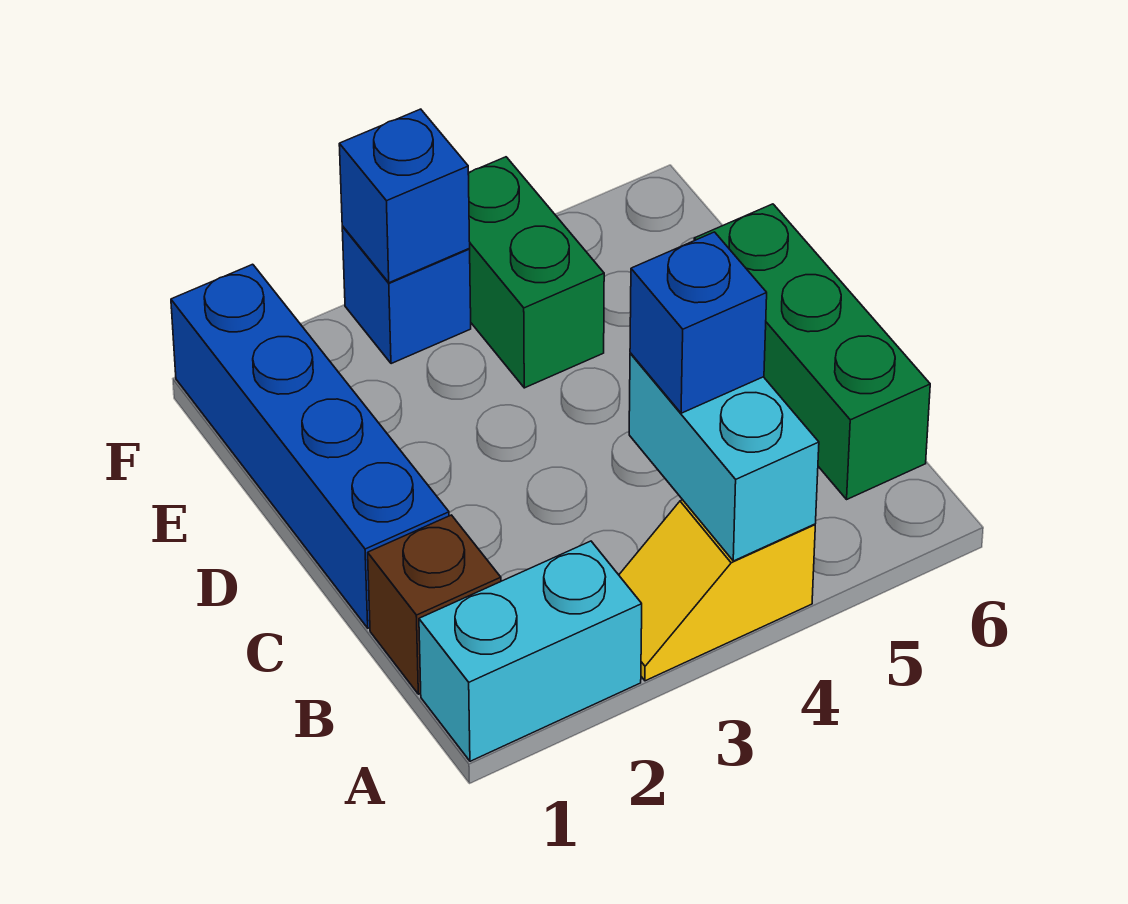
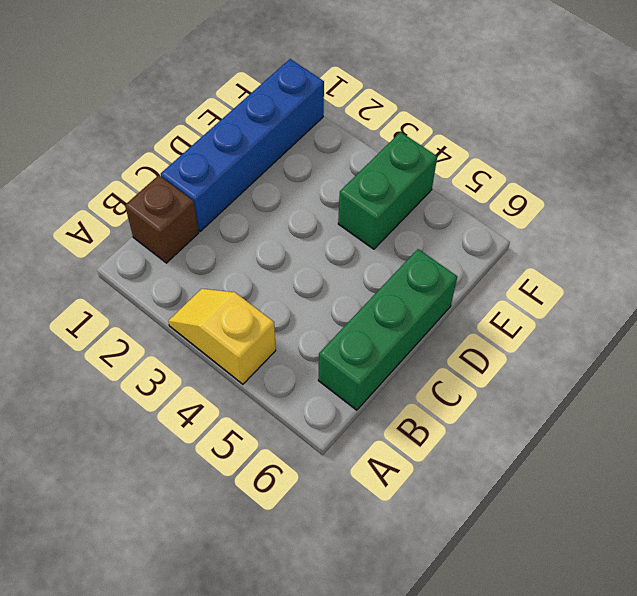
none -> cyan 1x2 brick [419,541,642,761]
none -> blue 1x1 brick [342,227,471,364]

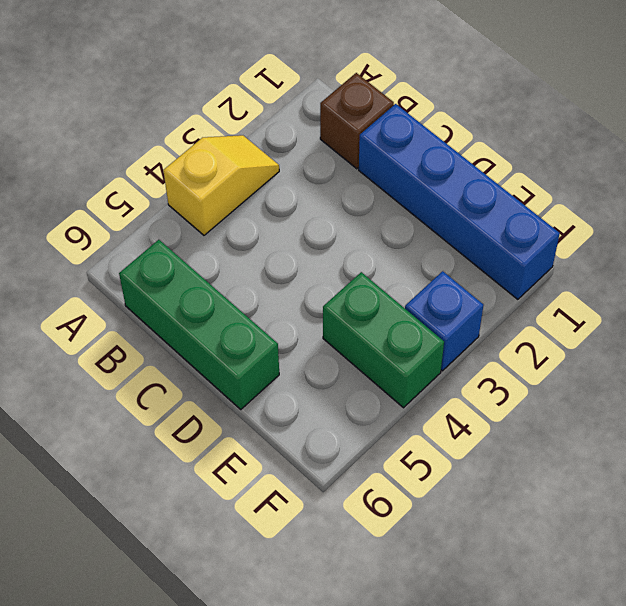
none -> cyan 1x2 brick [419,541,642,761]
none -> cyan 1x2 brick [629,353,819,561]

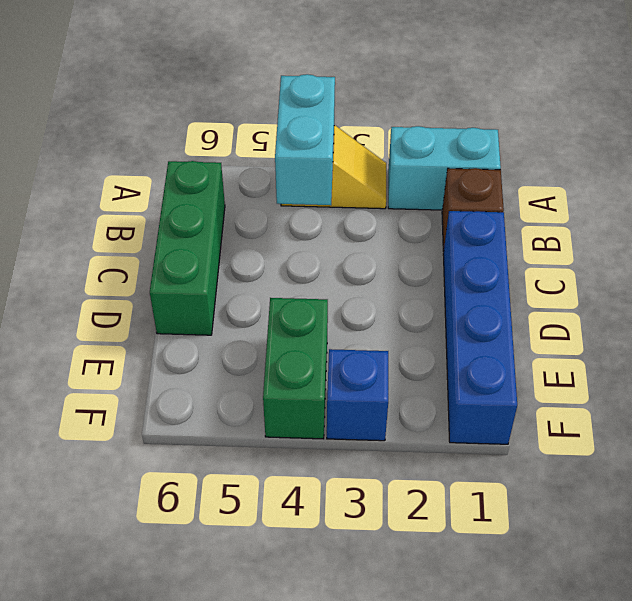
none -> blue 1x1 brick [339,109,470,283]
none -> blue 1x1 brick [630,232,767,413]

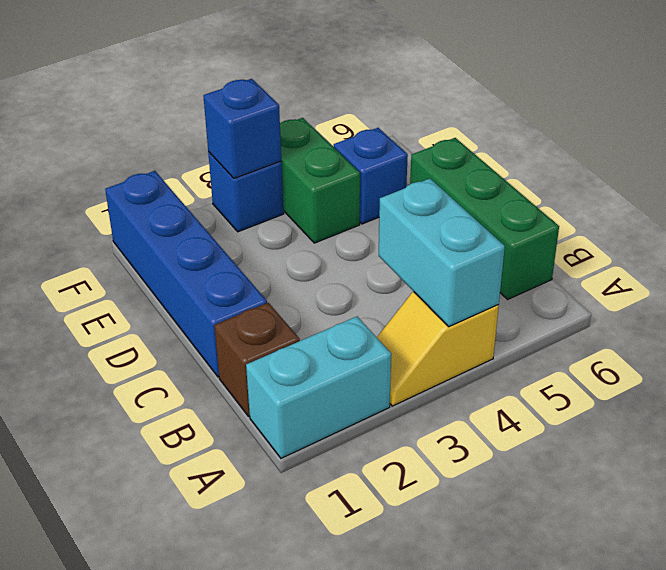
blue 1x1 brick [334,128,408,224] -> blue 1x1 brick moved to [630,232,767,413]

